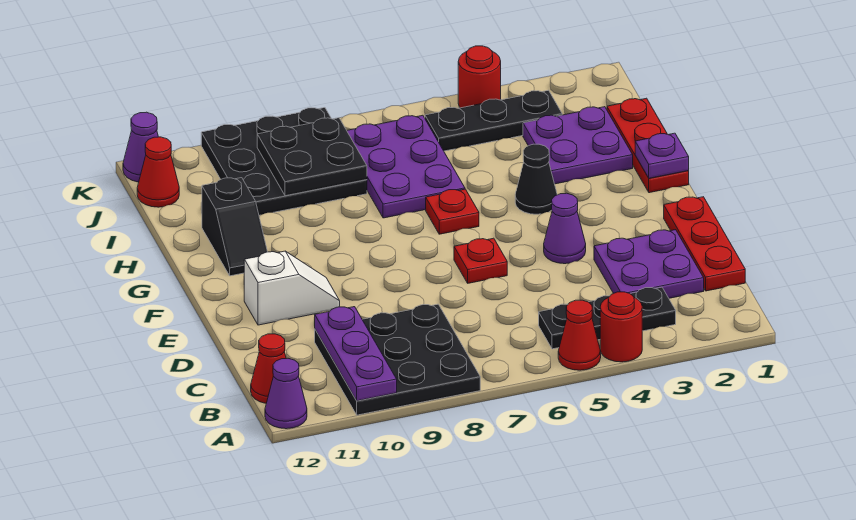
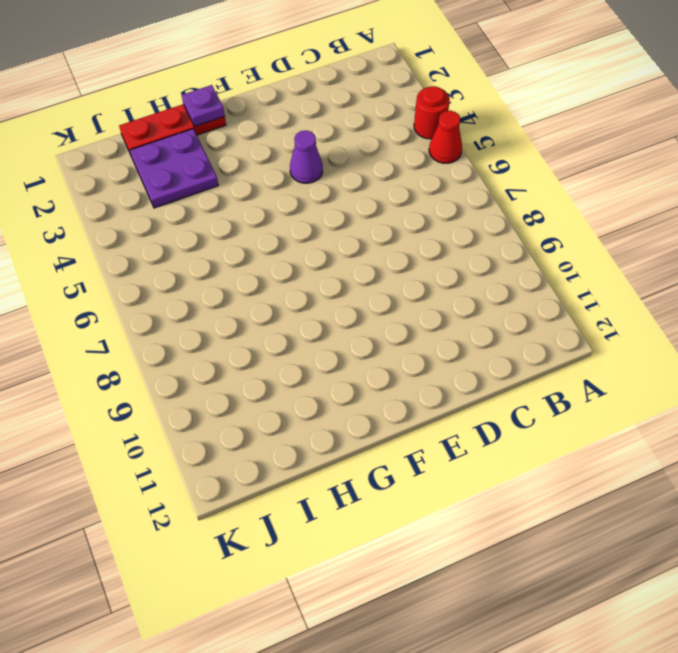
none -> black 3x3 plate [315,304,480,415]
none -> purple 1x1 cone [265,358,307,429]
none -> black 1x3 plate [539,287,676,349]

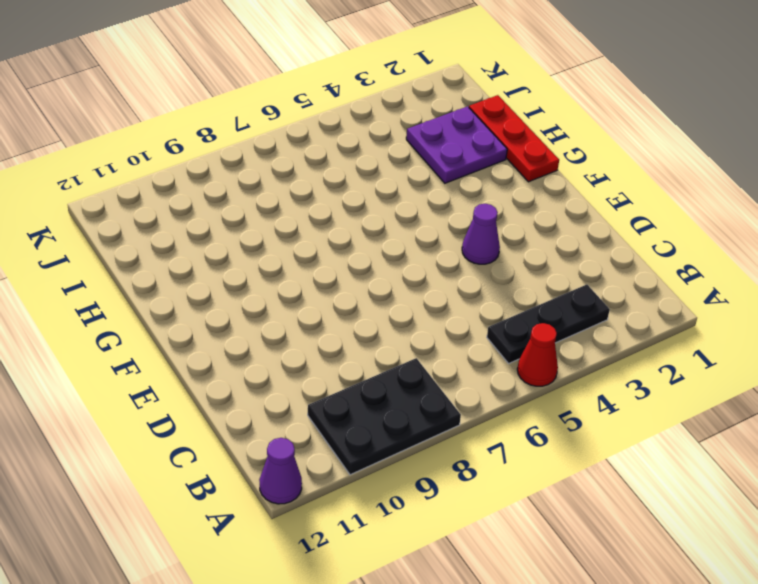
black 2x3 plate [308,358,461,475] -> black 3x3 plate [315,304,480,415]
none -> red 1x1 round brick [600,292,642,362]
none -> red 1x1 cone [251,334,286,403]
none -> red 1x3 plate [664,197,745,291]

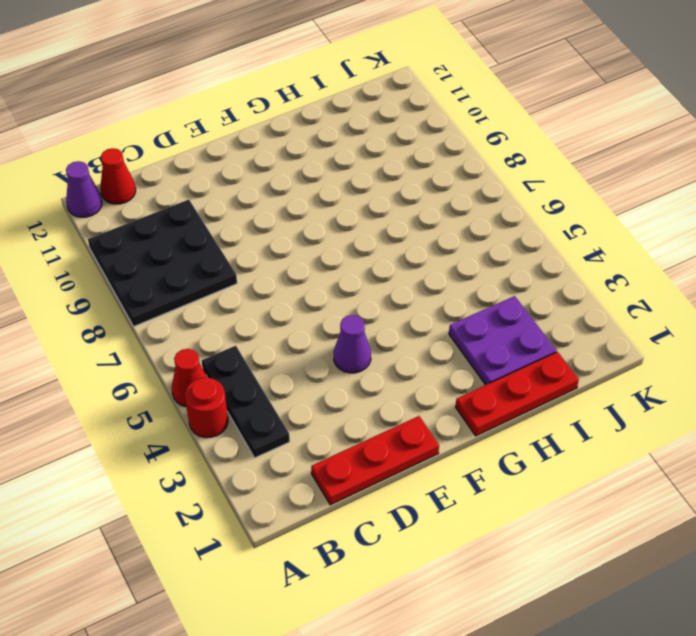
none -> purple 2x2 plate [594,230,704,298]
none -> red 1x1 plate [454,238,507,283]
none -> white 1x2 slope [244,251,340,325]

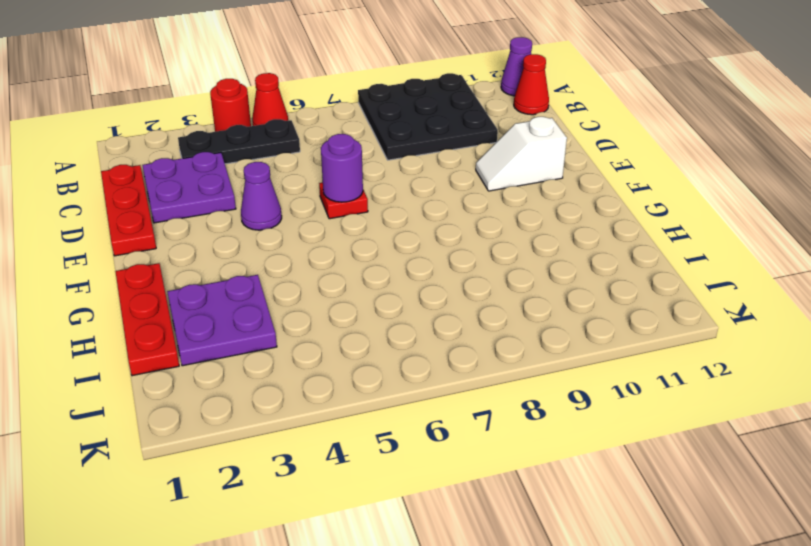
purple 1x1 round brick [321,134,363,202] -> none
none -> black 1x1 cone [515,144,557,214]
none -> red 1x1 plate [426,189,479,234]
none -> black 1x2 slope [202,178,267,276]

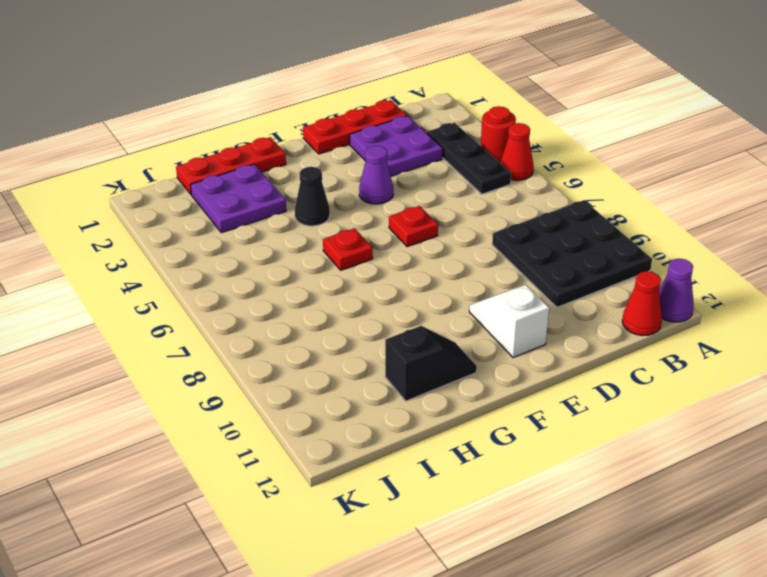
none -> purple 2x3 plate [347,115,465,218]
none -> black 3x3 plate [201,108,367,215]
none -> black 1x3 plate [425,90,562,151]

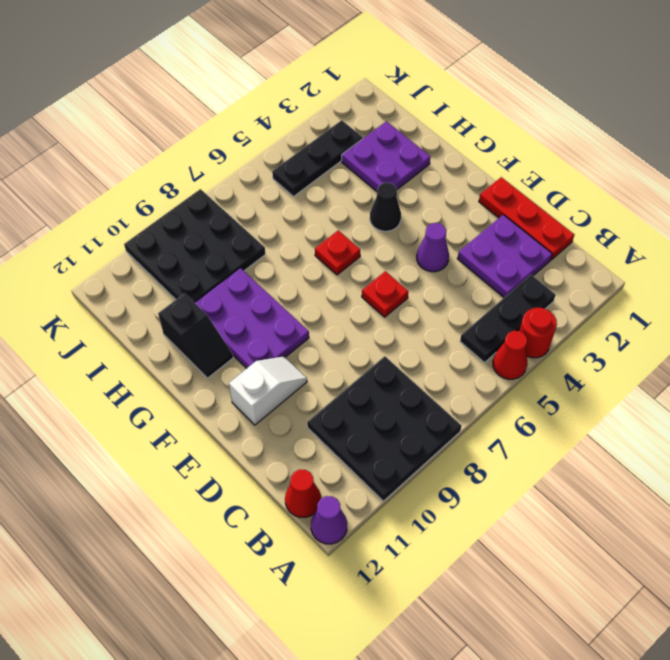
purple 2x3 plate [195,268,309,368] -> purple 2x3 plate moved to [347,115,465,218]
none -> red 1x3 plate [607,98,689,193]
none -> red 1x1 cone [137,137,179,207]
none -> red 1x1 round brick [458,46,501,108]

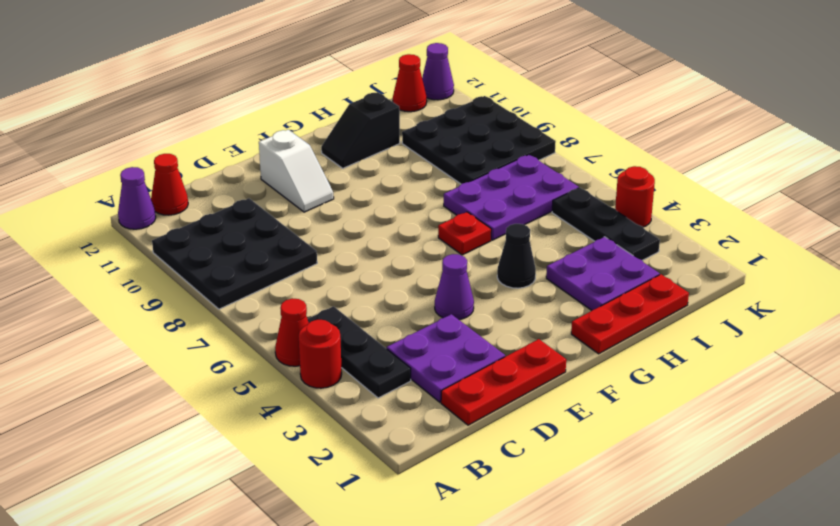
none -> red 1x1 plate [454,238,507,283]
none -> purple 1x3 plate [315,307,397,401]
none -> purple 1x1 plate [635,133,689,178]

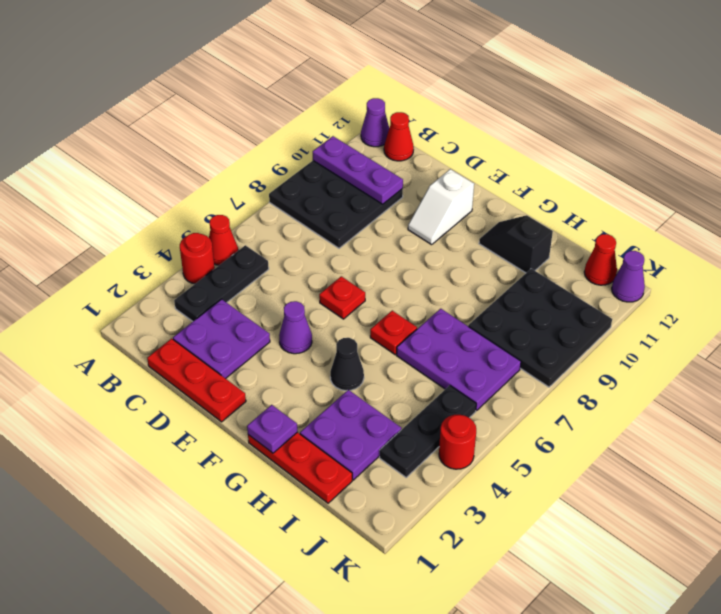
none -> black 2x2 plate [257,118,367,196]

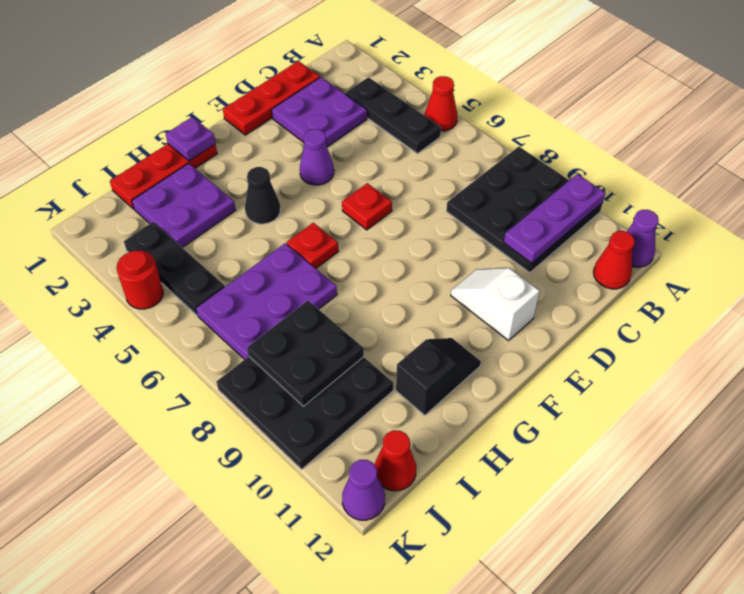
none -> red 1x1 round brick [600,292,642,362]

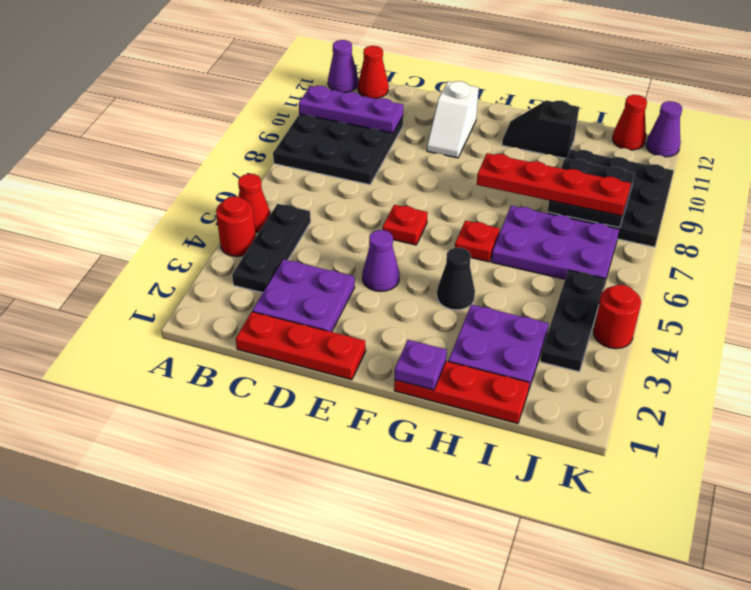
red 1x4 plate [477,153,631,216] -> none

